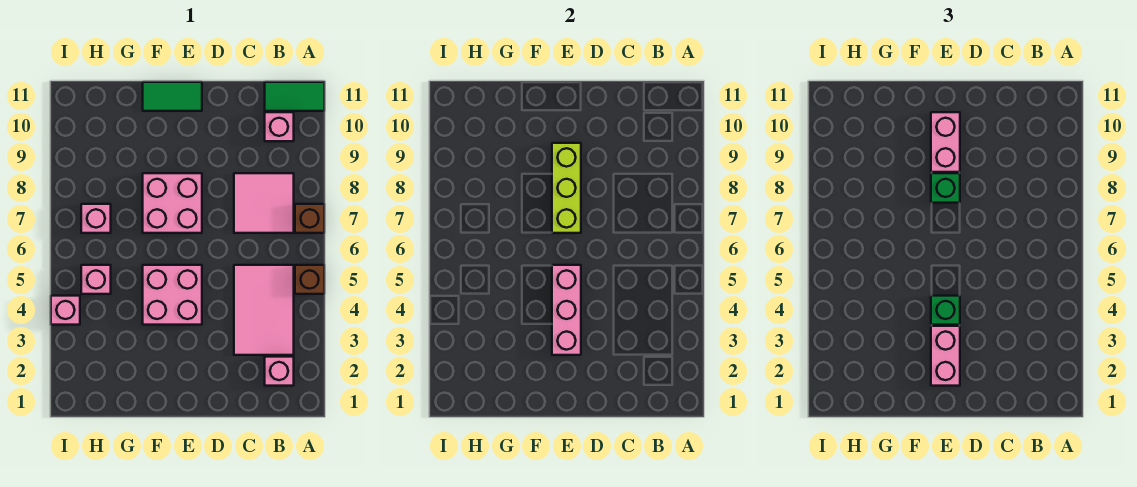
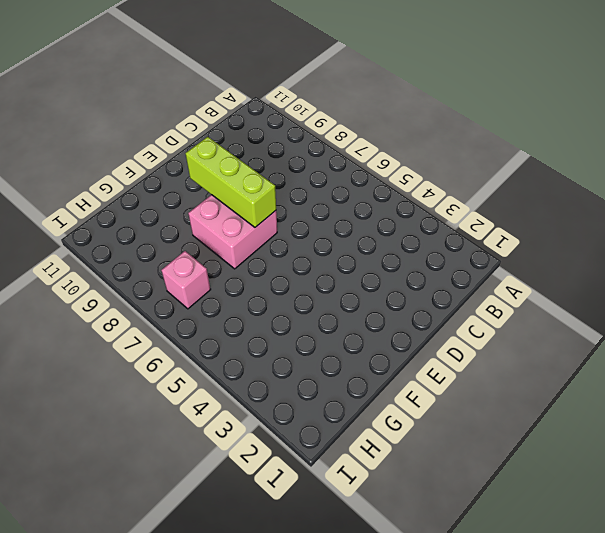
none -> brown 1x1 brick [295,265,324,294]
none -> brown 1x1 brick [295,204,324,233]
none -> green 1x2 tile [265,82,324,111]

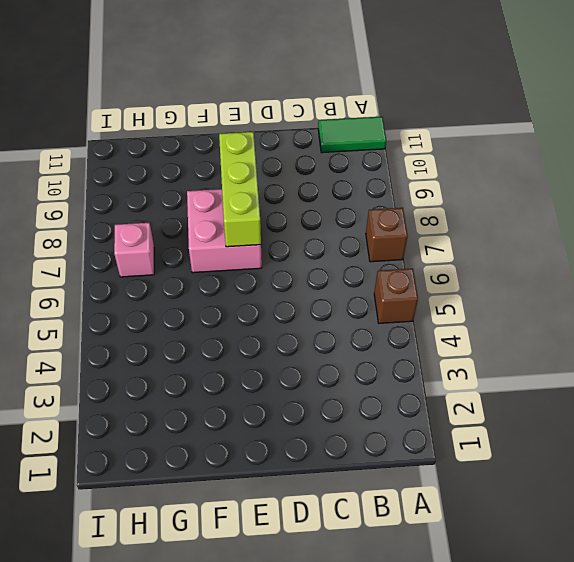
none -> pink 1x1 brick [265,357,294,386]
none -> pink 2x3 tile [234,265,294,355]
none -> pink 2x2 tile [234,173,294,233]

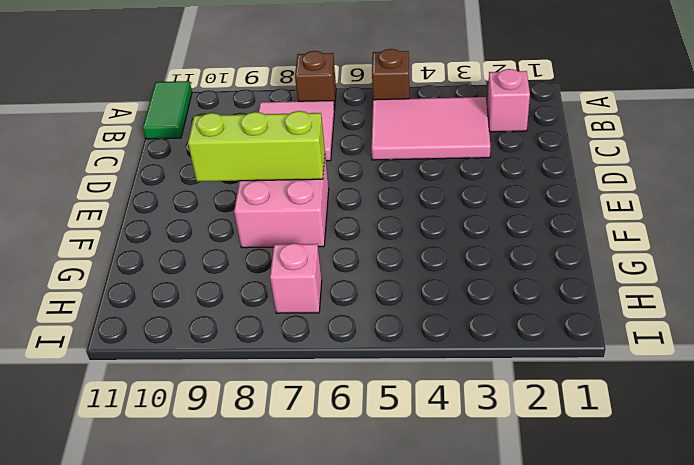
none -> pink 1x1 brick [265,112,294,141]
none -> pink 2x2 brick [143,265,202,325]
none -> green 1x2 tile [143,82,202,111]

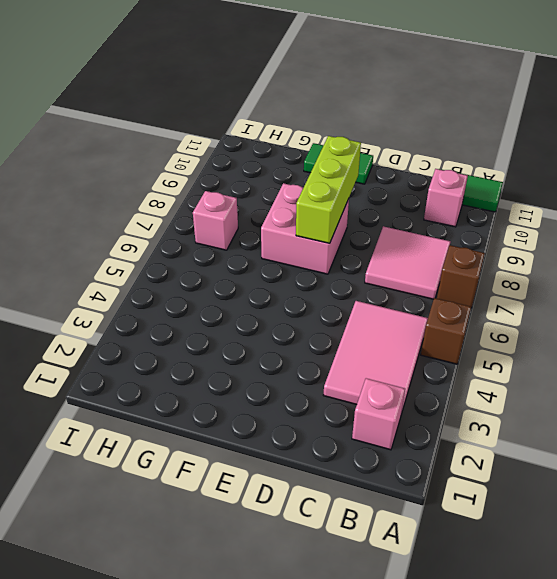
none -> pink 2x2 brick [143,265,202,325]
none -> pink 1x1 brick [81,265,111,294]
none -> pink 1x1 brick [51,296,80,325]

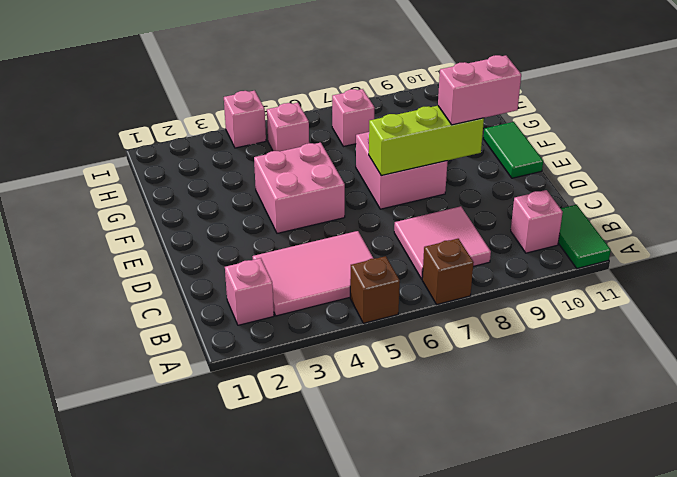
none -> pink 1x3 brick [552,265,581,355]
none -> pink 1x2 brick [931,326,960,386]
none -> green 1x1 brick [931,296,960,325]

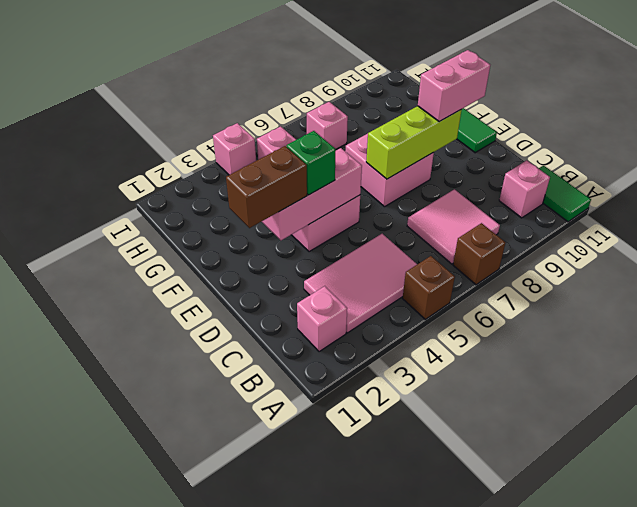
brown 1x2 brick [226,146,307,228] -> pink 1x2 brick [931,326,960,386]
none -> green 1x1 brick [931,173,960,203]

